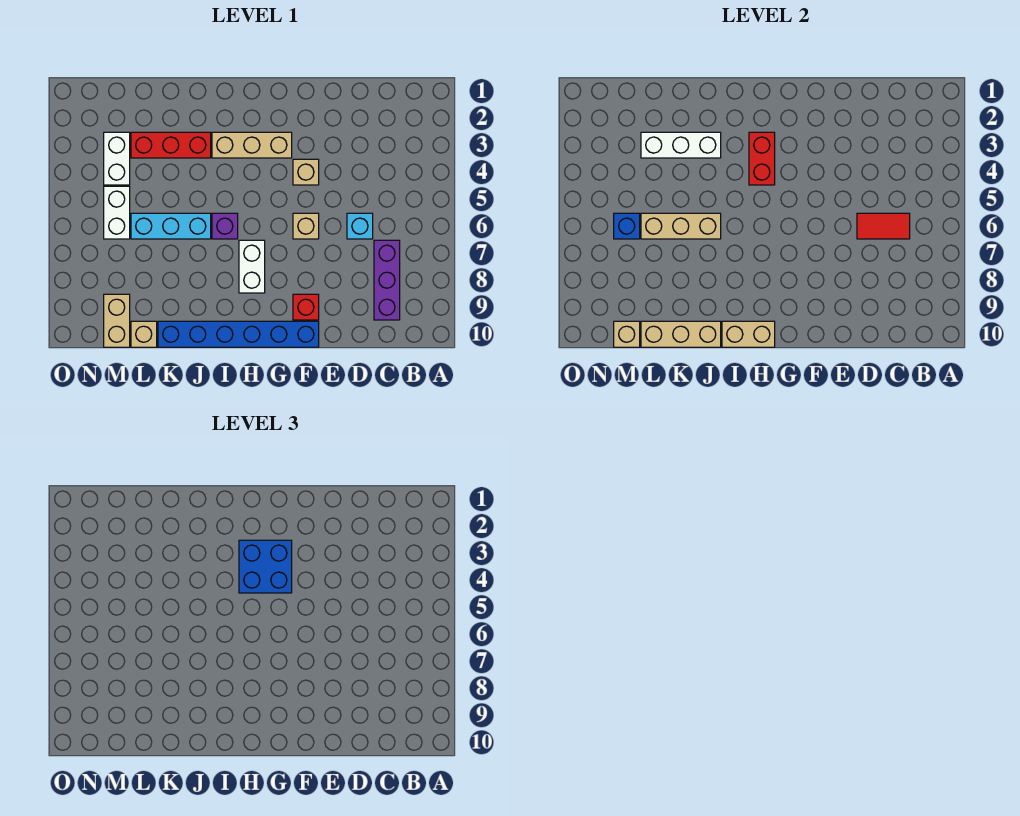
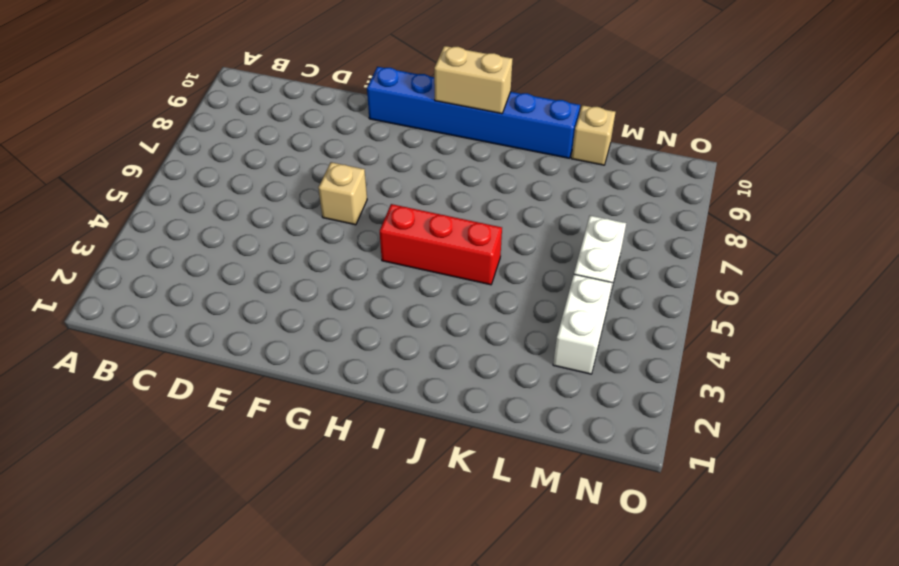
red 1x3 brick [380,204,502,285] -> red 1x3 brick moved to [131,132,211,158]
none -> purple 1x3 brick [374,240,400,320]
none -> cyan 1x1 brick [347,213,373,239]
none -> tan 1x1 brick [293,159,319,185]

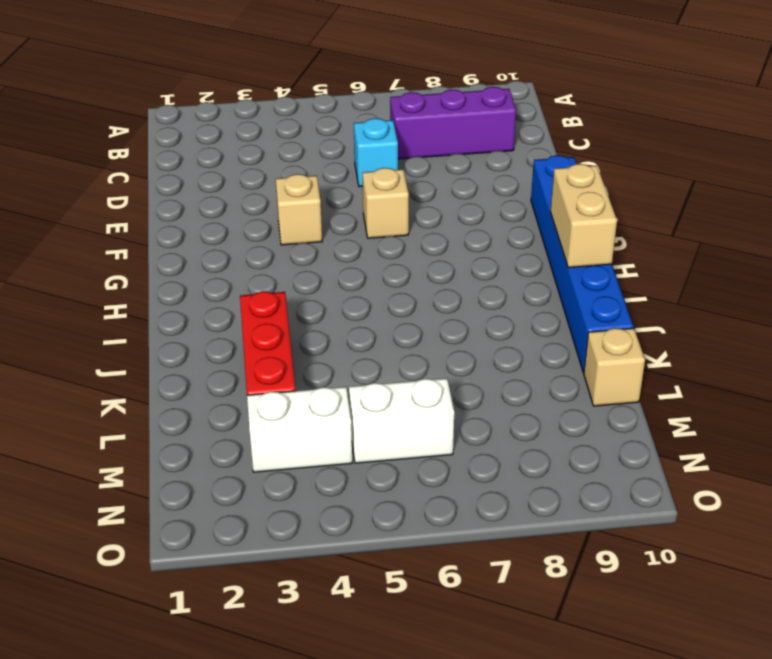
none -> red 1x1 brick [293,294,319,320]
none -> tan 1x3 brick [212,132,292,158]
none -> white 1x2 brick [239,240,265,293]

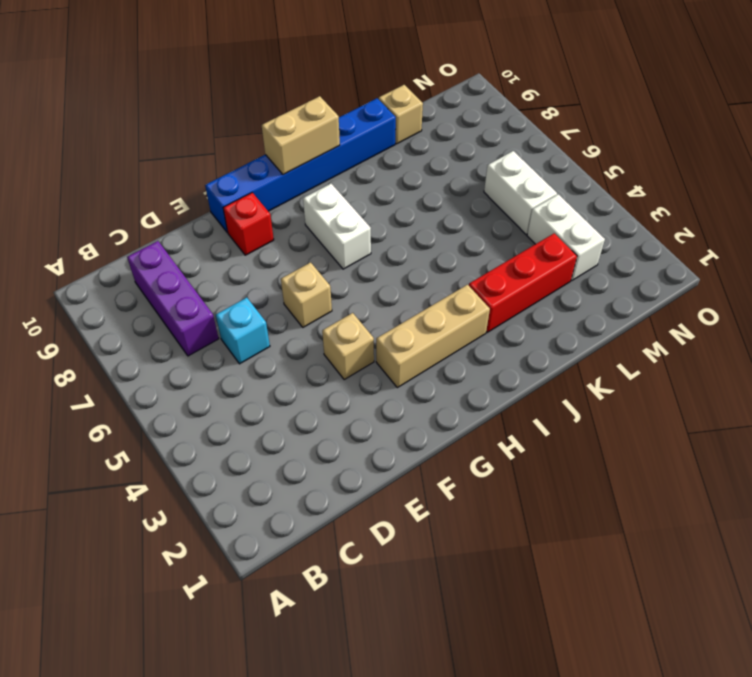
none -> purple 1x1 brick [212,213,238,239]
none -> cyan 1x3 brick [131,213,211,239]
none -> tan 1x2 brick [104,294,130,347]

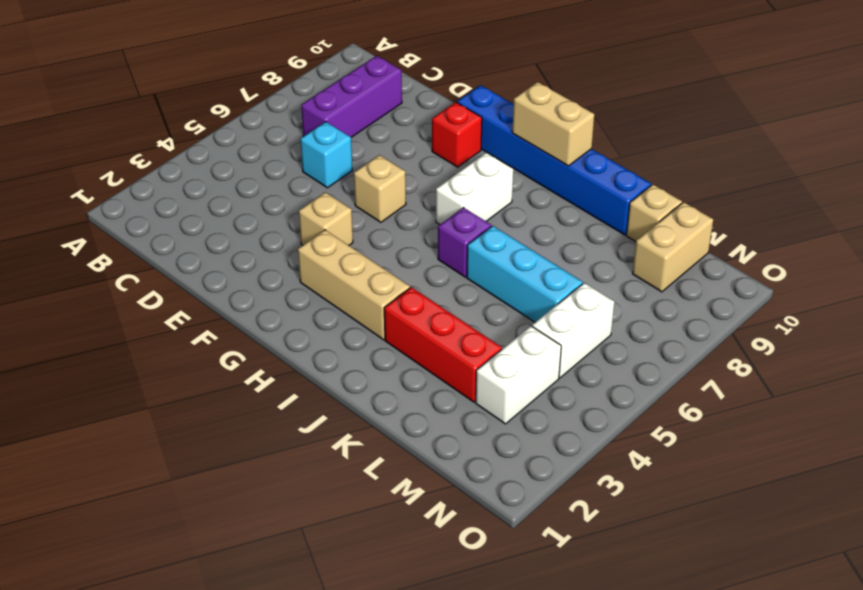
none -> red 1x2 tile [857,213,910,239]
none -> red 1x2 brick [749,132,775,185]
none -> white 1x3 brick [641,132,721,158]

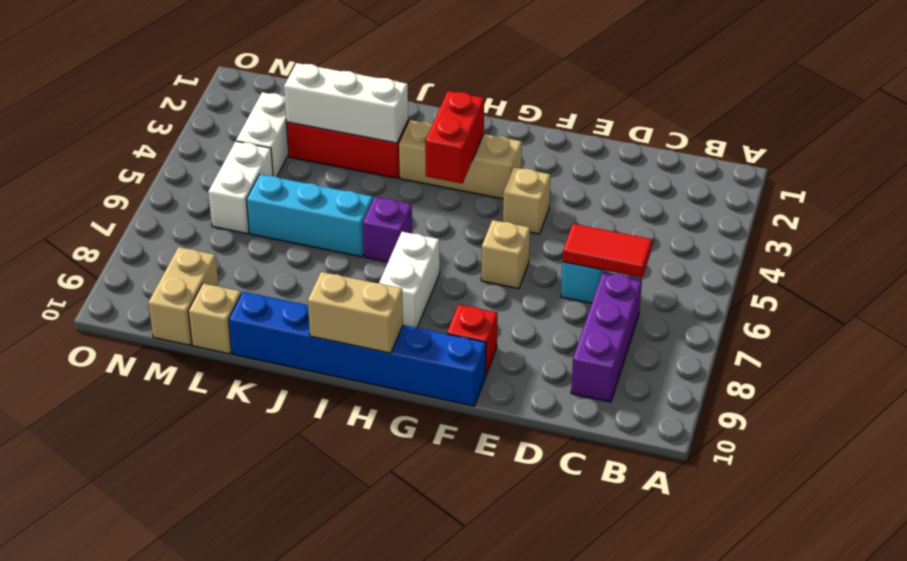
none -> tan 1x3 brick [641,213,721,239]
none -> tan 1x3 brick [641,321,721,347]
none -> blue 1x1 brick [614,213,640,239]

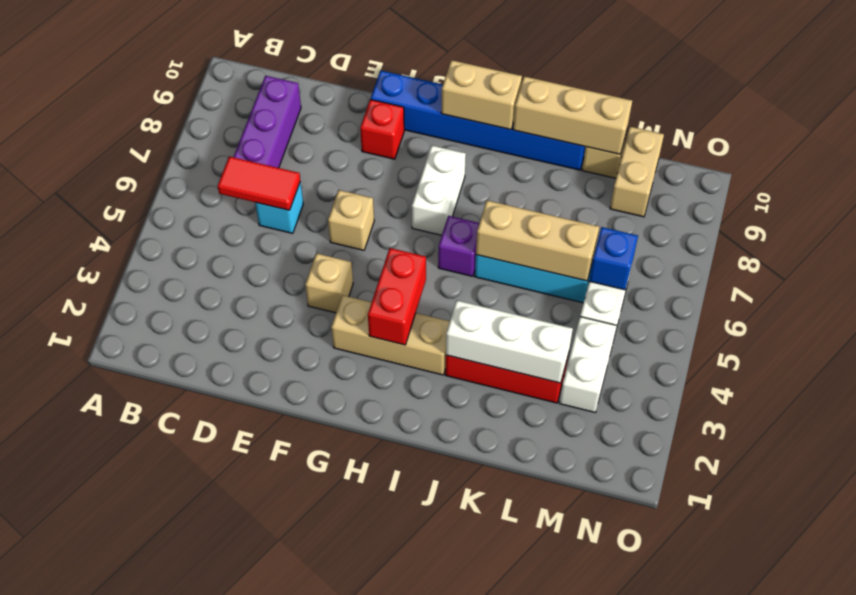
none -> tan 1x1 brick [614,321,640,347]
none -> blue 2x2 brick [239,540,292,593]

